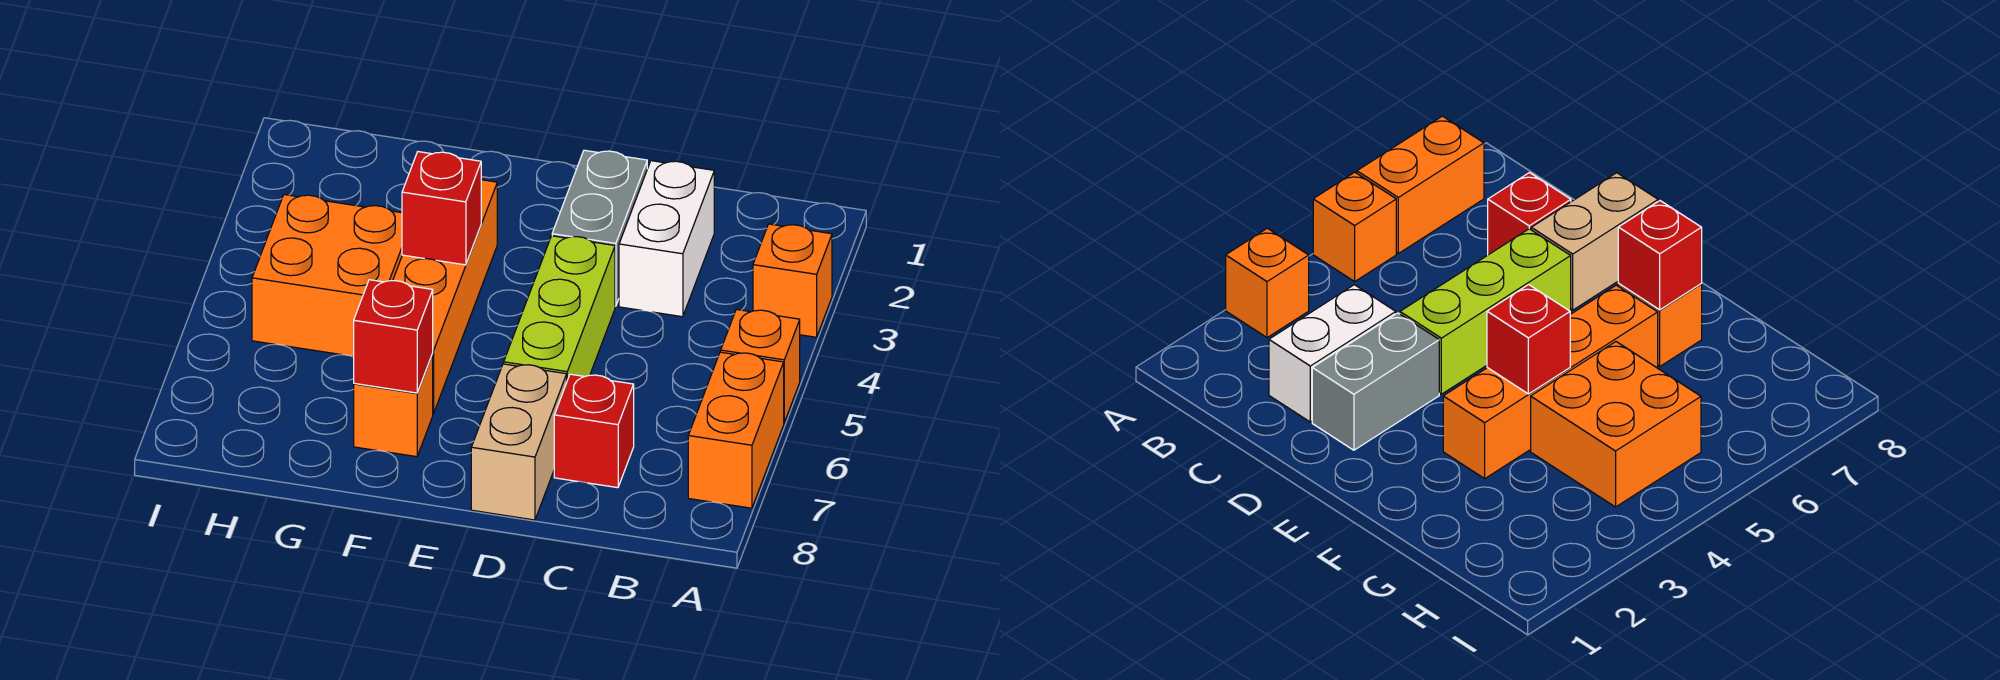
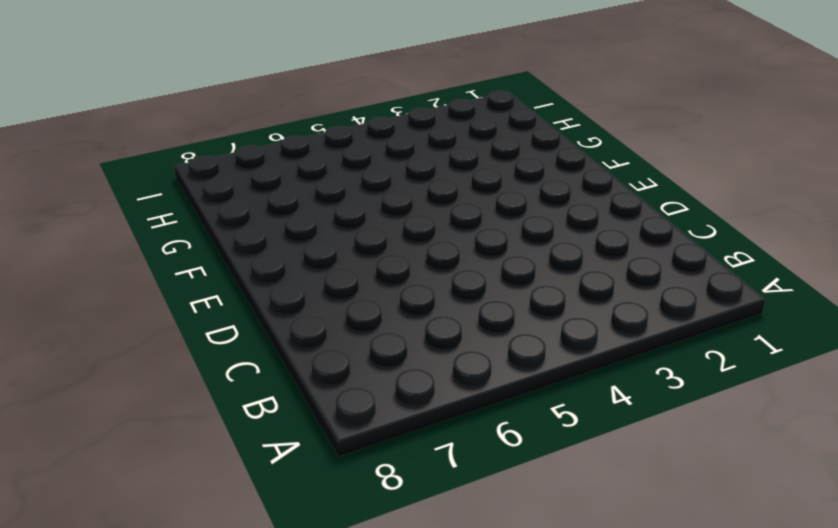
none -> orange 1x1 brick [753,224,832,337]
none -> orange 1x1 brick [721,309,800,422]
none -> orange 1x2 brick [688,352,784,508]

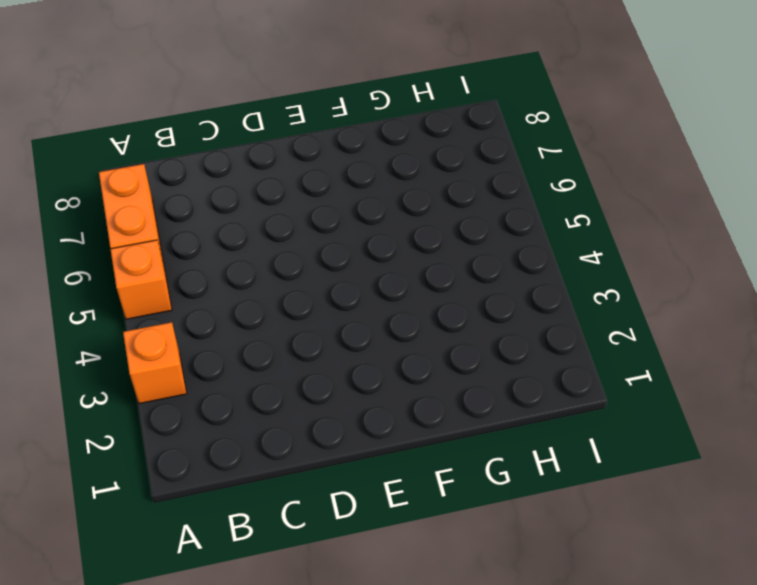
none -> white 1x2 brick [619,161,714,317]
none -> red 1x1 brick [554,374,634,488]
none -> grey 1x2 brick [552,150,647,306]

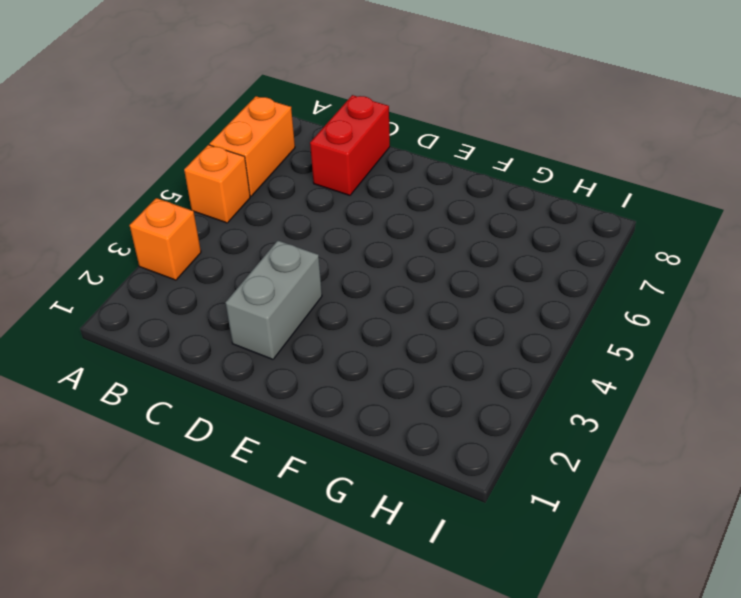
red 1x2 brick [310,95,390,195] -> red 1x1 brick [554,374,634,488]
none -> white 1x2 brick [619,161,714,317]
none -> lime 1x3 brick [504,236,615,380]
none -> tan 1x2 brick [471,364,567,520]

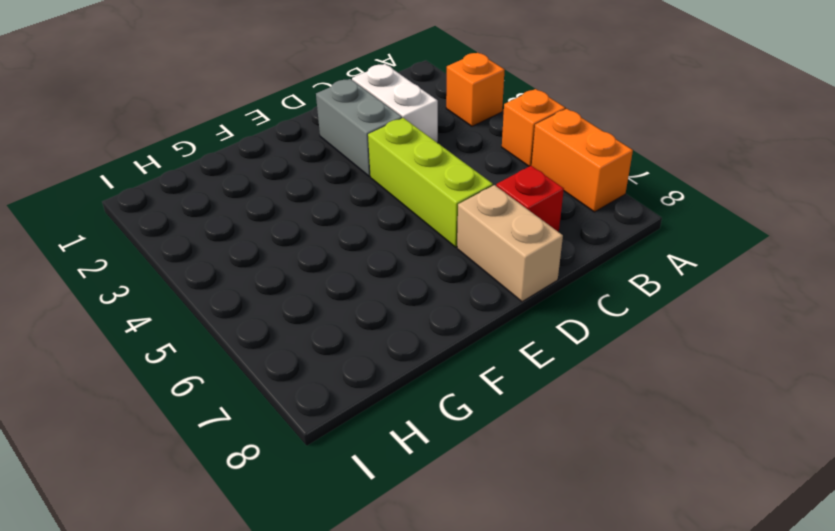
none -> orange 1x4 brick [393,180,497,414]
none -> orange 1x1 brick [354,354,433,457]
none -> orange 2x2 brick [252,195,402,356]

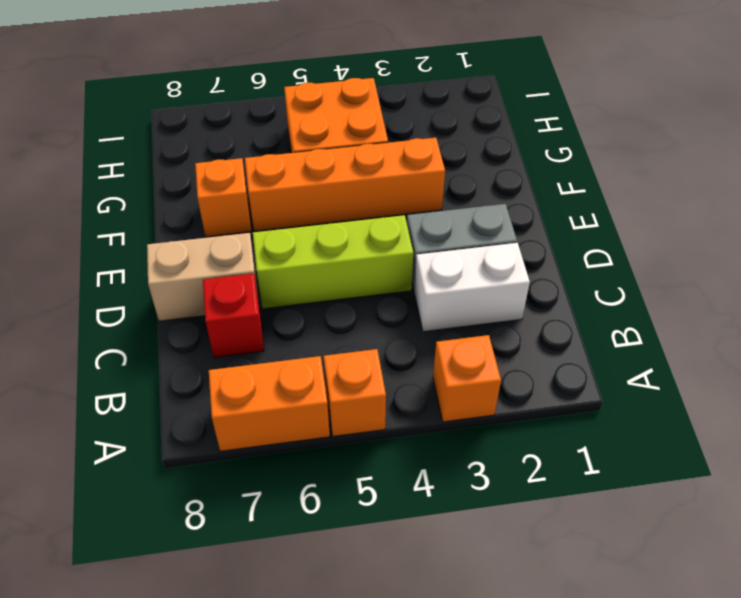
none -> red 1x1 brick [402,152,481,265]
none -> red 1x1 brick [354,280,433,393]

